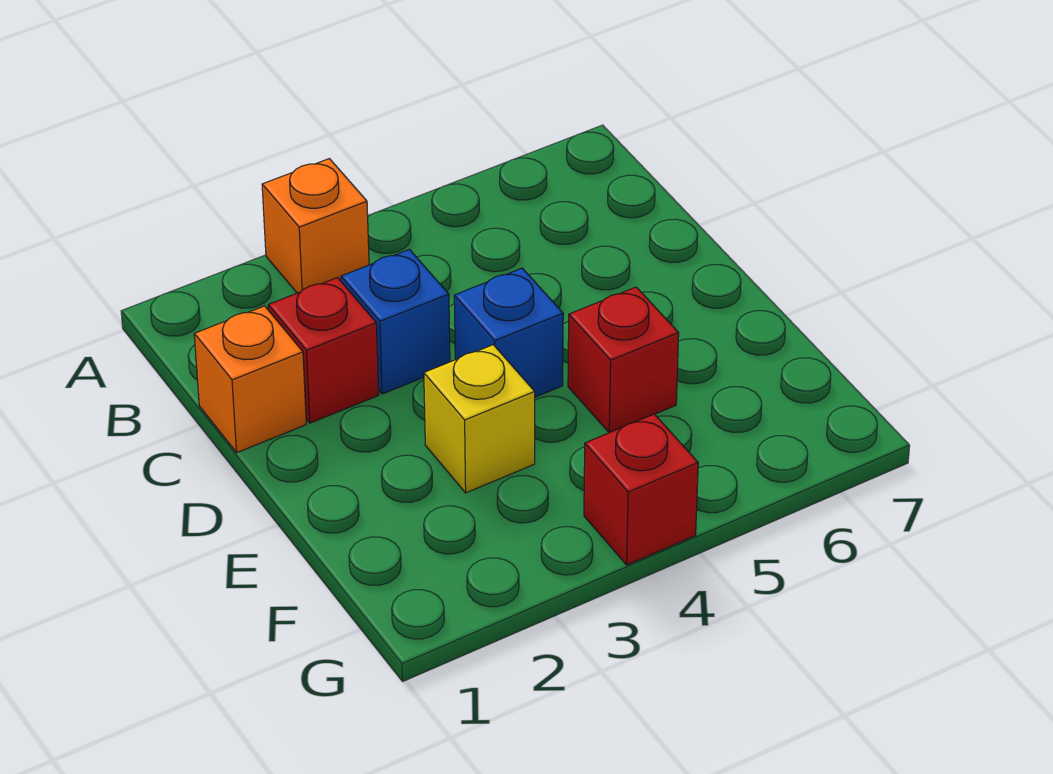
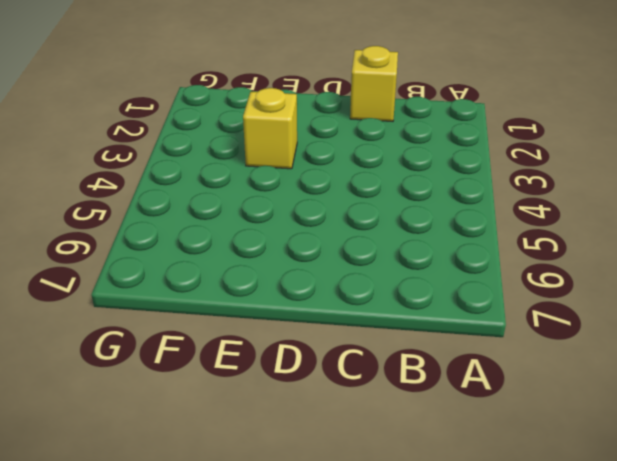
yellow 1x1 brick [350,46,398,121] -> orange 1x1 brick [194,306,306,453]
none -> orange 1x1 brick [262,159,369,293]
none -> red 1x1 brick [268,278,379,423]

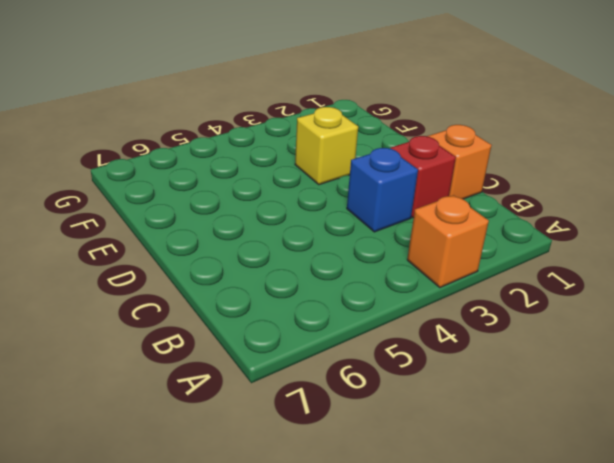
none -> blue 1x1 brick [454,268,563,397]
none -> red 1x1 brick [568,287,679,433]

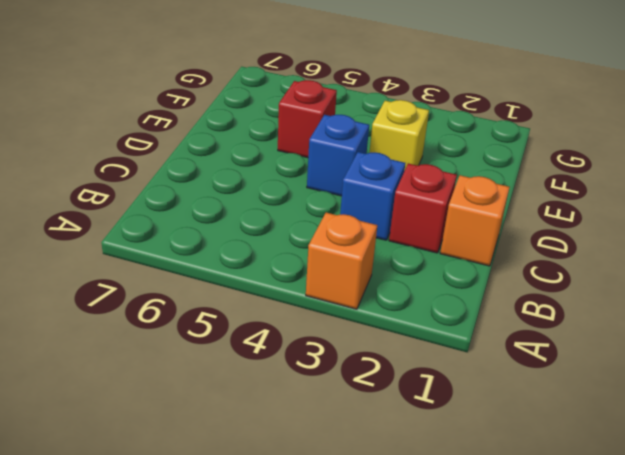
none -> red 1x1 brick [584,414,698,565]

